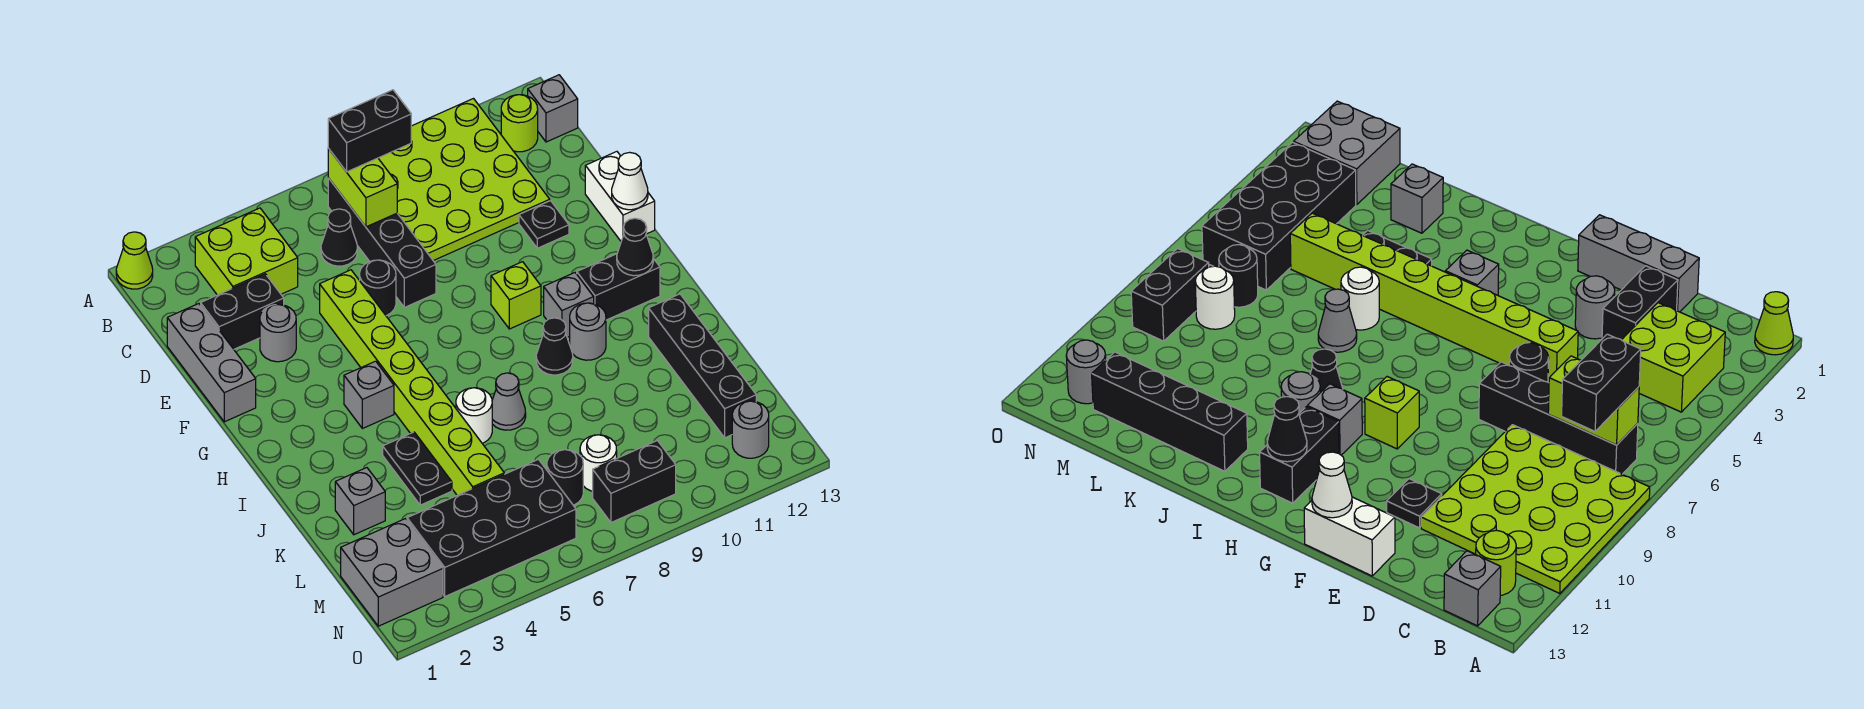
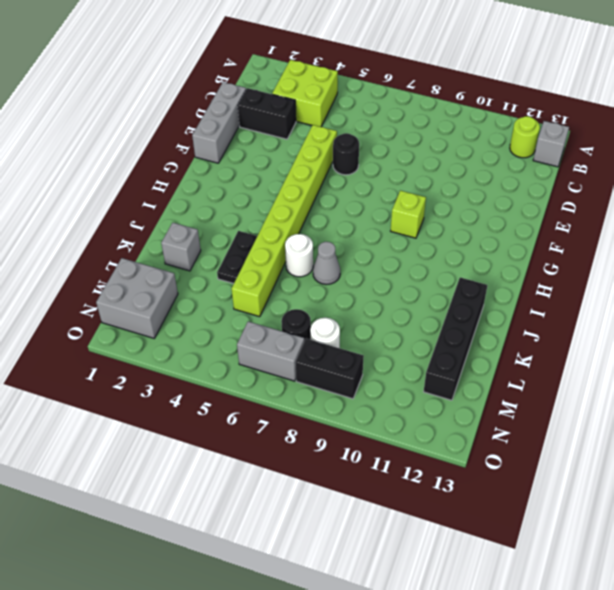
grey 1x2 brick [237,321,304,381] -> black 2x4 brick [407,459,576,596]
none -> lime 1x1 cone [116,232,153,289]
none -> lime 4x4 plate [378,99,550,261]
none -> black 1x4 brick [328,178,436,307]
none -> black 1x1 cone [321,209,357,266]

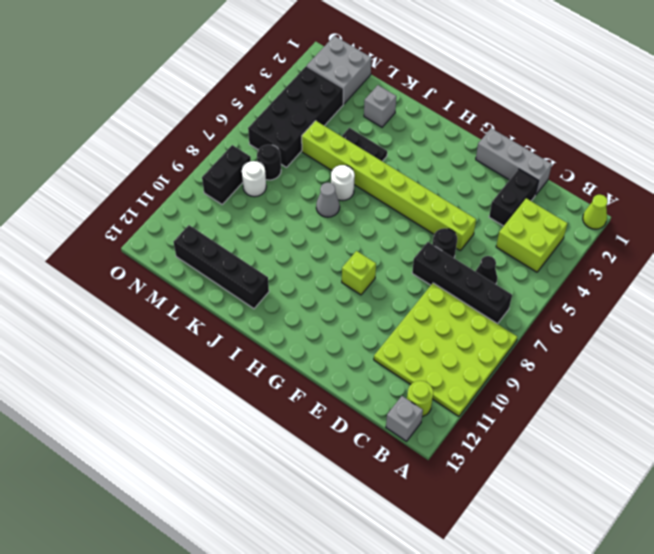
none -> grey 1x1 round brick [260,305,296,362]
none -> black 1x1 plate [519,201,569,248]
none -> white 1x2 brick [585,152,655,241]
none -> grey 1x1 brick [344,361,394,429]

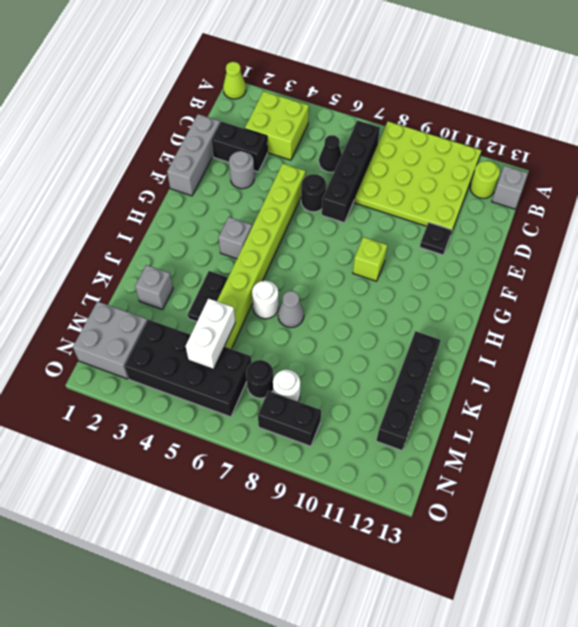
white 1x2 brick [186,298,235,369] -> white 1x2 brick moved to [585,152,655,241]
none -> grey 1x1 brick [544,273,594,337]
none -> black 1x2 brick [577,254,660,320]
none -> black 1x1 cone [536,318,573,375]
none -> grey 1x1 round brick [570,303,606,360]

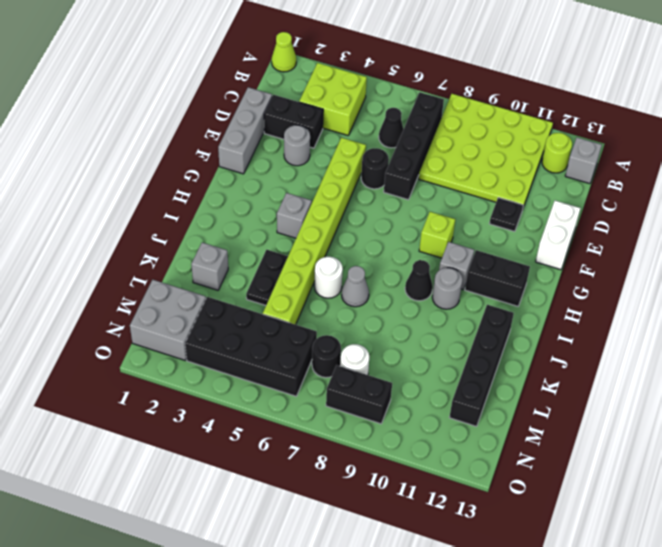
none -> grey 1x1 round brick [732,401,769,458]
none -> lime 1x2 brick [328,148,397,227]
none -> white 1x1 cone [612,152,648,210]
none -> black 1x1 cone [617,218,653,276]

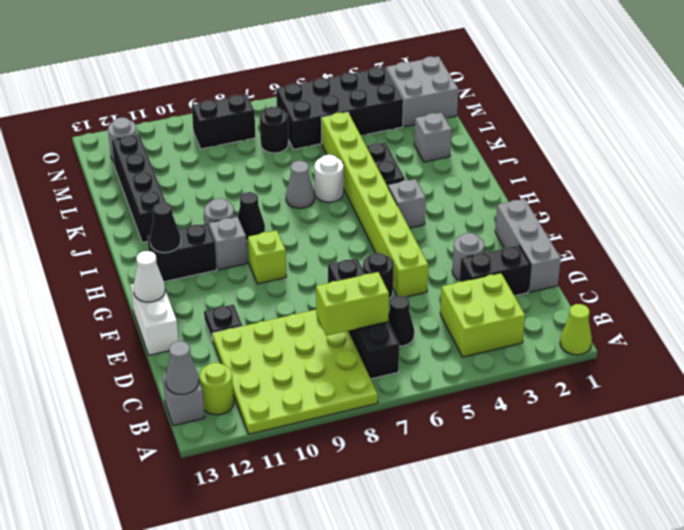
grey 1x1 cone [165,341,199,394] -> none
lime 1x2 brick [316,272,389,336] -> lime 1x2 brick turned to [328,148,397,227]
none -> white 1x1 round brick [580,435,617,491]
none -> black 1x2 brick [328,90,411,172]

